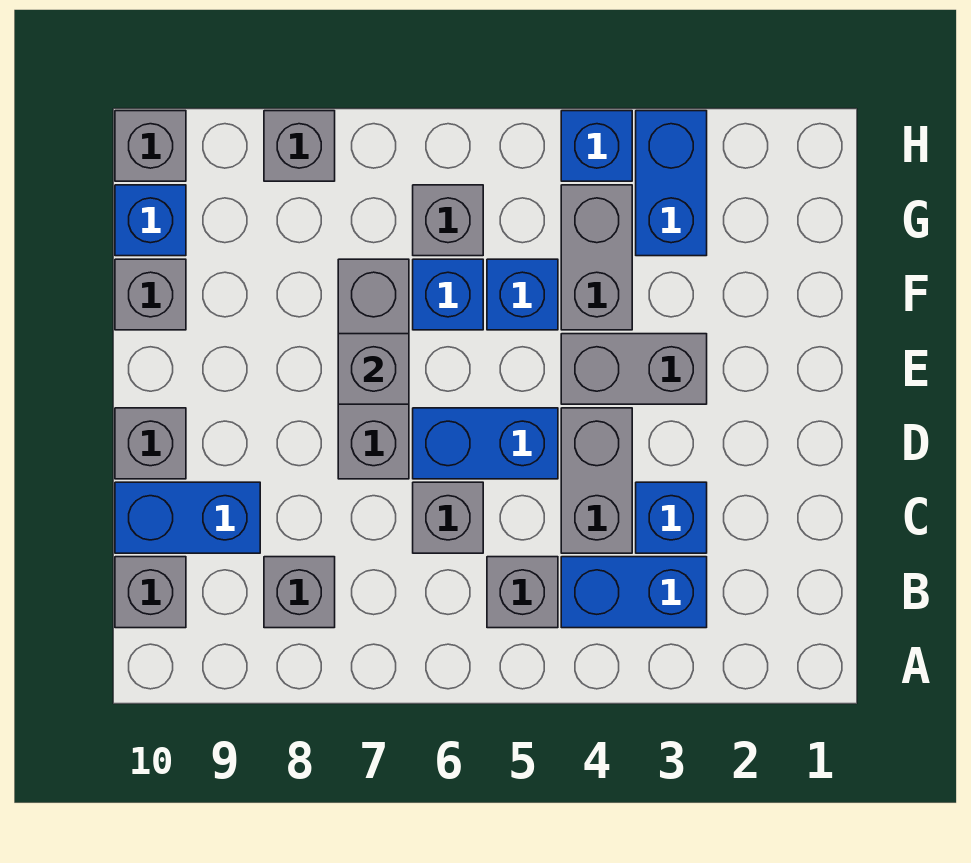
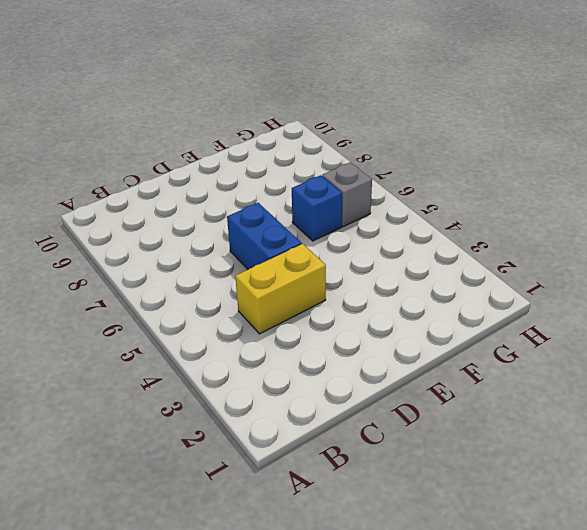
yellow 1x2 brick [235,244,326,334] -> grey 1x2 brick [561,408,632,553]
none -> blue 1x2 brick [561,557,707,628]
none -> grey 1x1 brick [487,557,558,628]
none -> grey 1x1 brick [264,557,335,628]

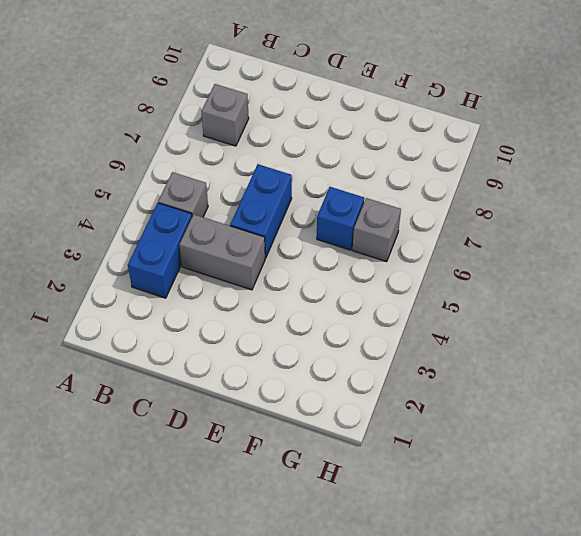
none -> grey 1x1 brick [115,557,186,628]
none -> blue 1x1 brick [636,482,707,553]
none -> grey 1x1 brick [413,482,483,553]

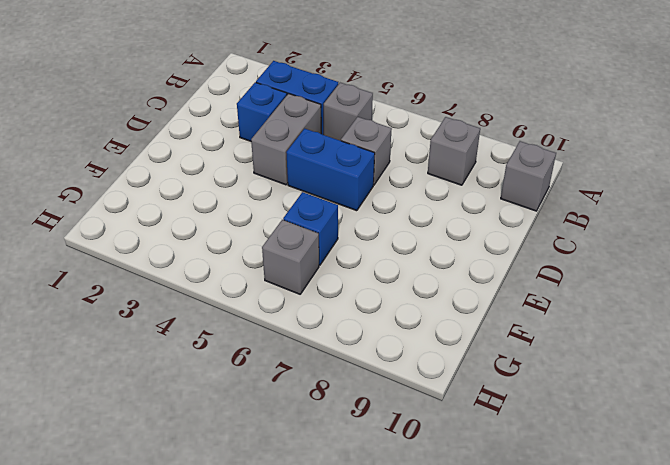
none -> blue 1x2 brick [115,482,260,553]
none -> grey 1x3 brick [338,259,409,479]
none -> grey 1x1 brick [115,408,186,479]

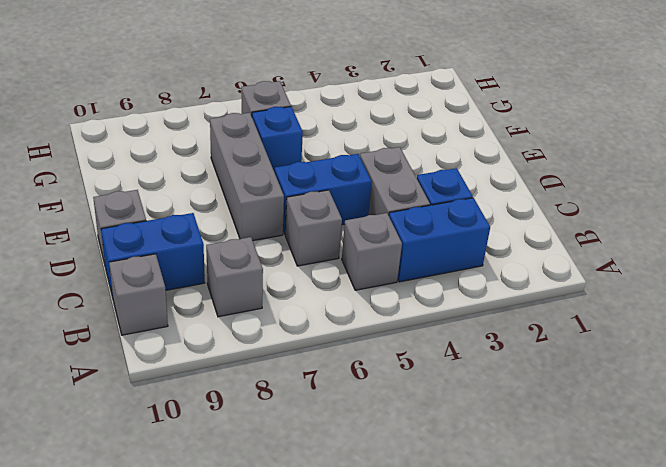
none -> grey 1x2 brick [561,334,707,404]
none -> grey 1x2 brick [561,185,632,330]
none -> blue 1x1 brick [487,259,558,330]

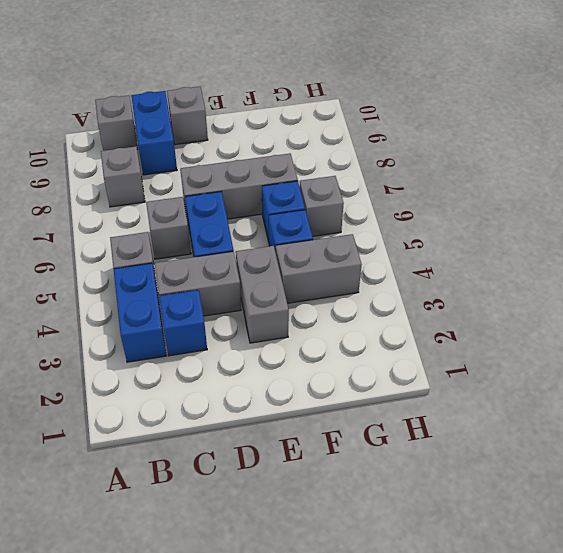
none -> grey 1x1 brick [115,259,186,330]
none -> blue 1x2 brick [636,111,707,256]
none -> blue 1x1 brick [115,185,186,256]

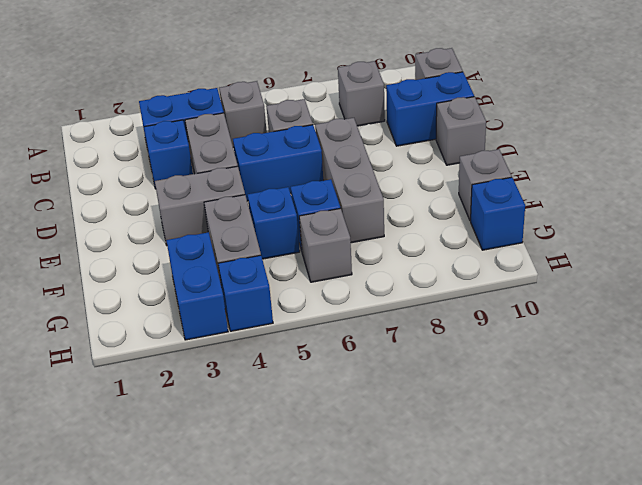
none -> grey 1x1 brick [264,111,335,181]
none -> grey 1x1 brick [115,111,186,181]
none -> grey 1x1 brick [338,334,409,404]

